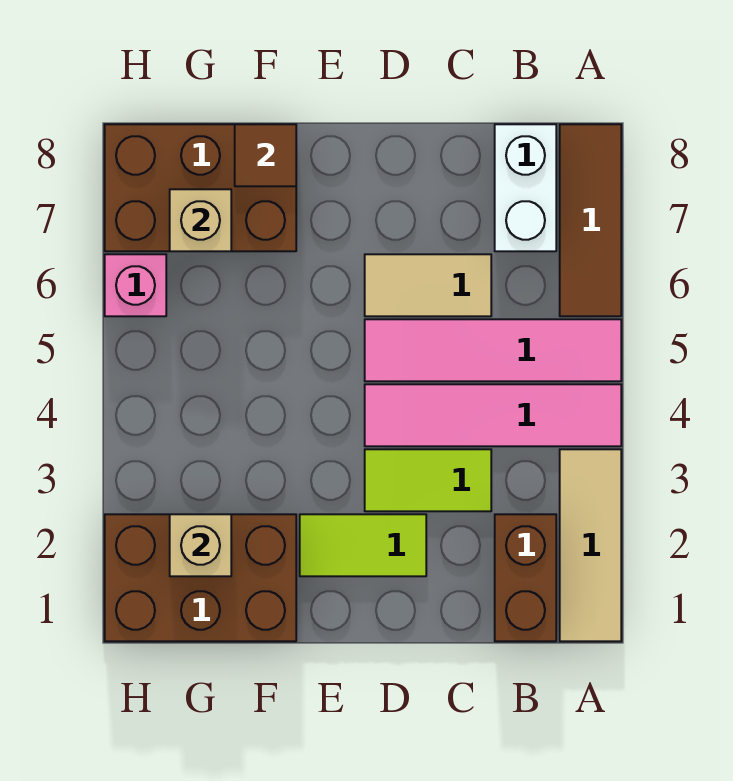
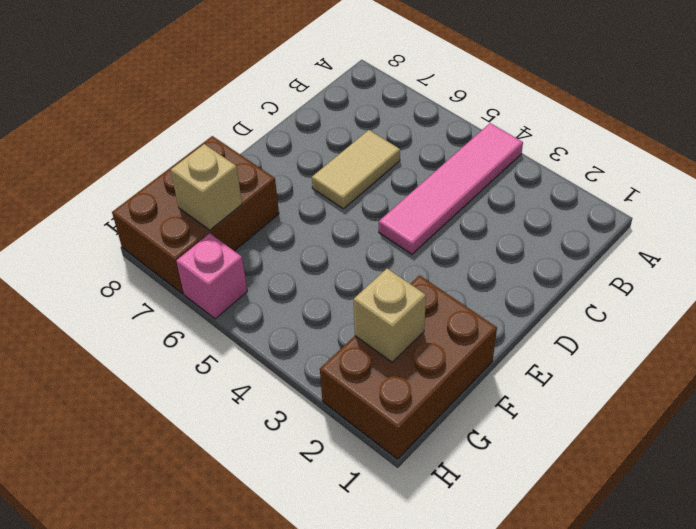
none -> tan 1x3 tile [560,449,621,641]
none -> pink 1x4 tile [365,319,621,381]
none -> brown 1x3 tile [560,124,621,316]

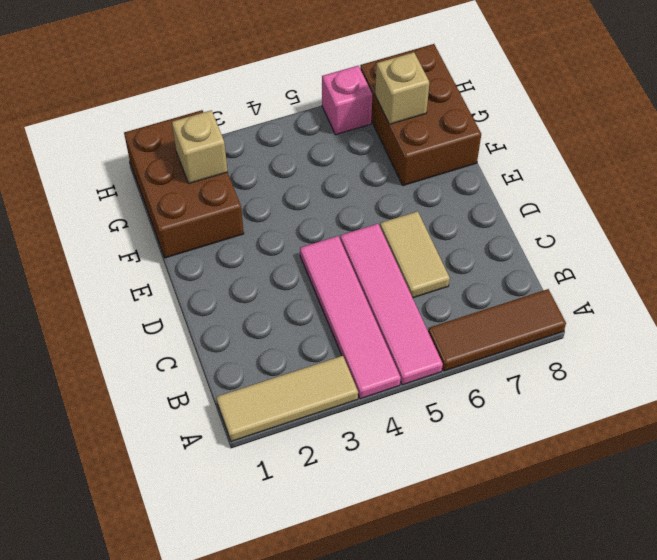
none -> brown 1x2 brick [495,514,556,641]
none -> white 1x2 brick [495,124,556,251]
none -> lime 1x2 tile [365,449,491,511]

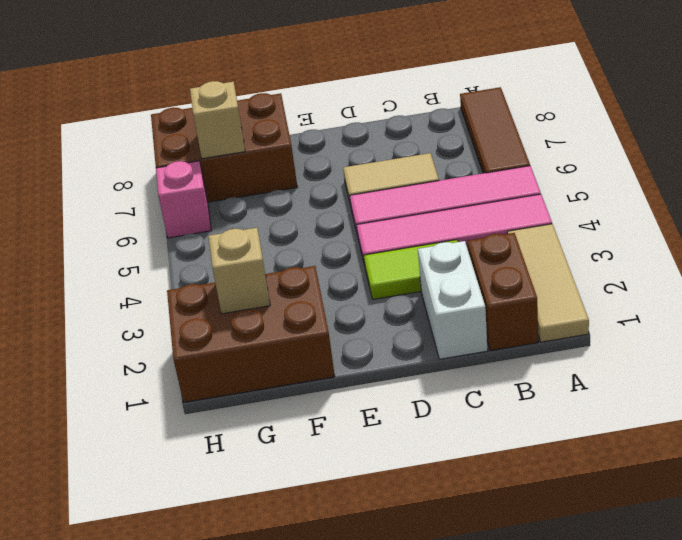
white 1x2 brick [418,241,488,359] -> white 1x2 brick moved to [495,124,556,251]
none -> lime 1x2 tile [300,514,426,576]
none -> brown 1x1 tile [235,124,296,186]

